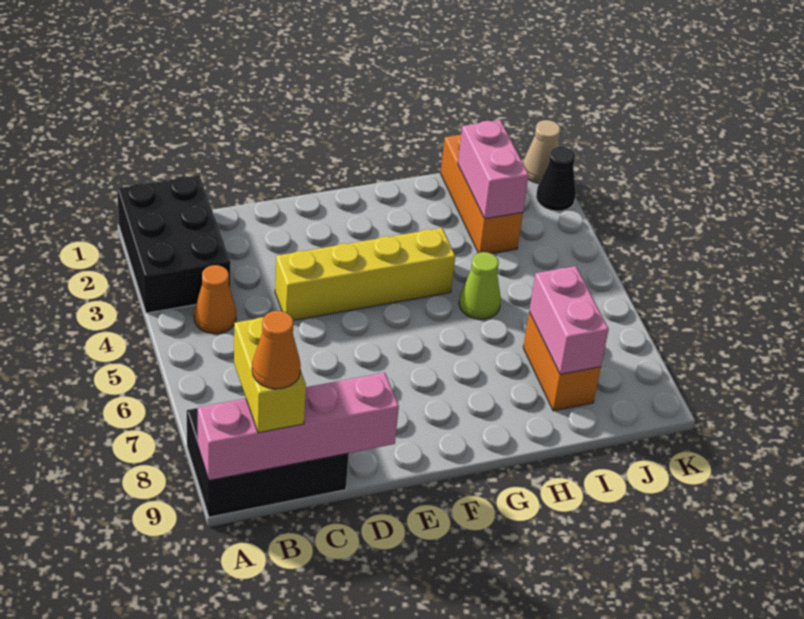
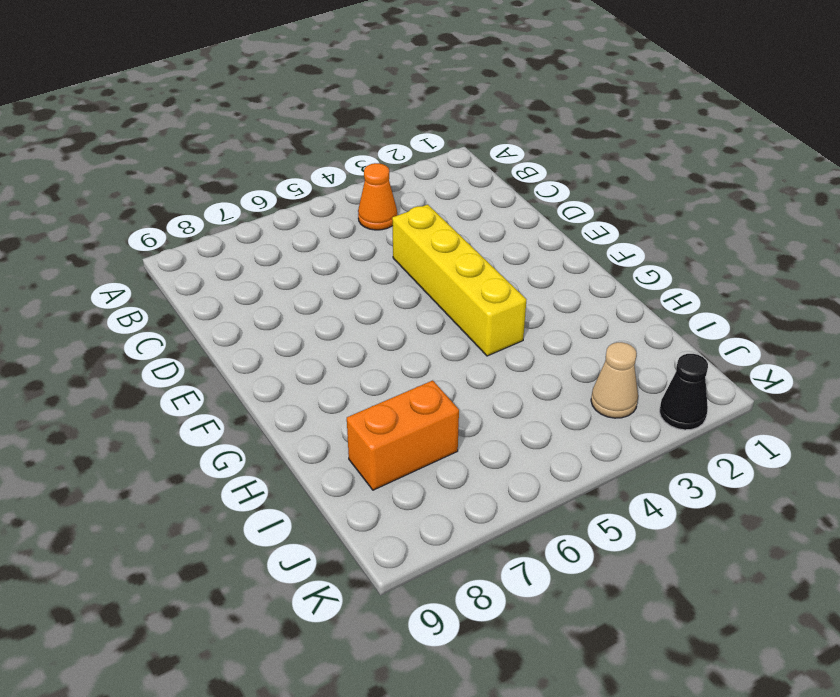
tan 1x1 cone [591,342,638,418] -> tan 1x1 cone moved to [523,120,560,183]
none -> black 2x3 brick [117,175,231,313]
none -> black 2x3 brick [187,408,349,517]
none -> lime 1x1 cone [459,252,501,319]

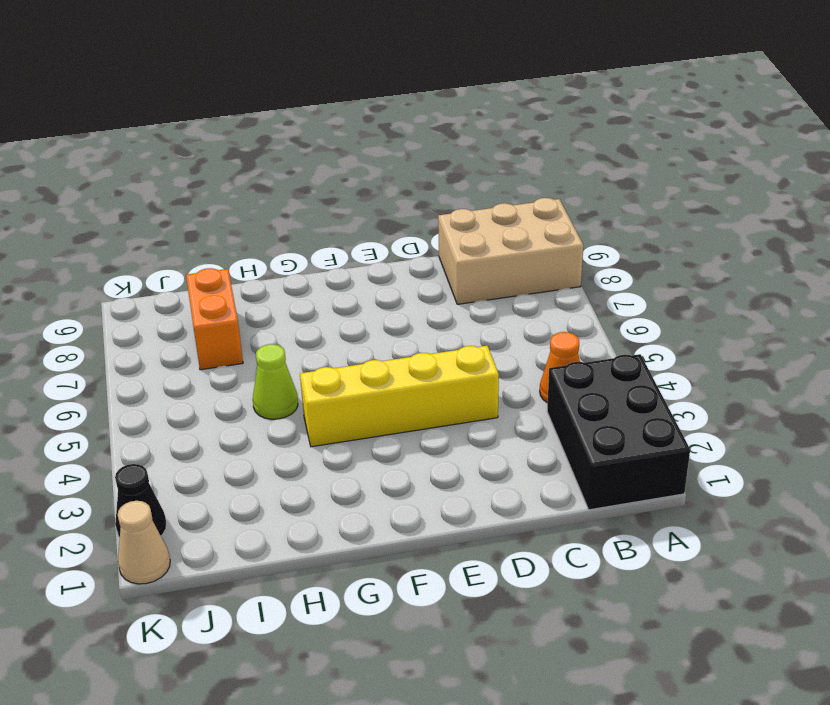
tan 2x3 brick [438,198,583,304] -> black 2x3 brick [187,408,349,517]
none -> orange 1x3 brick [441,135,523,254]
none -> pink 1x4 brick [198,373,399,480]
none -> pink 1x2 brick [458,120,529,219]

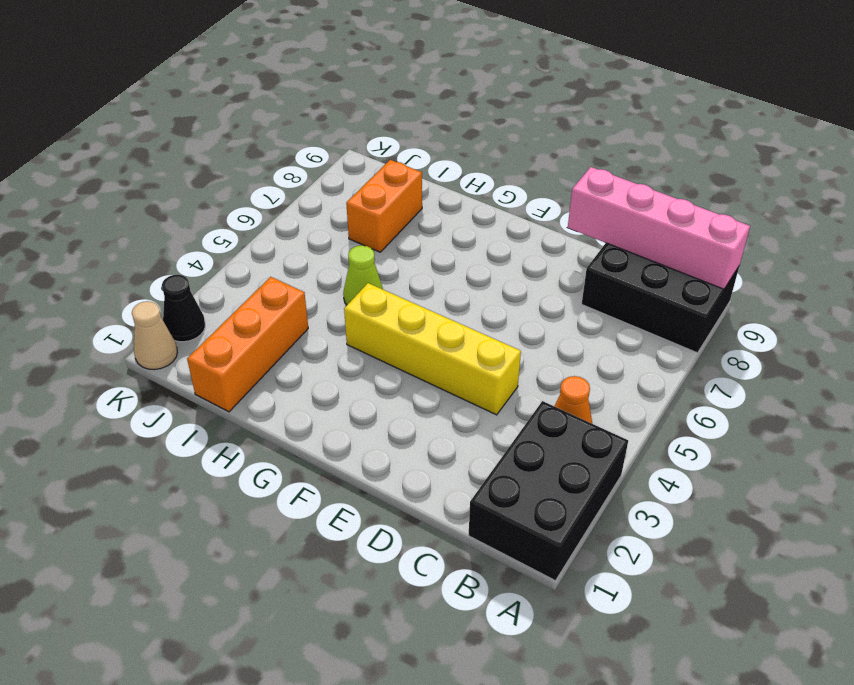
none -> pink 1x2 brick [458,120,529,219]
none -> pink 1x2 brick [529,266,609,374]
none -> yellow 1x2 brick [234,317,306,433]

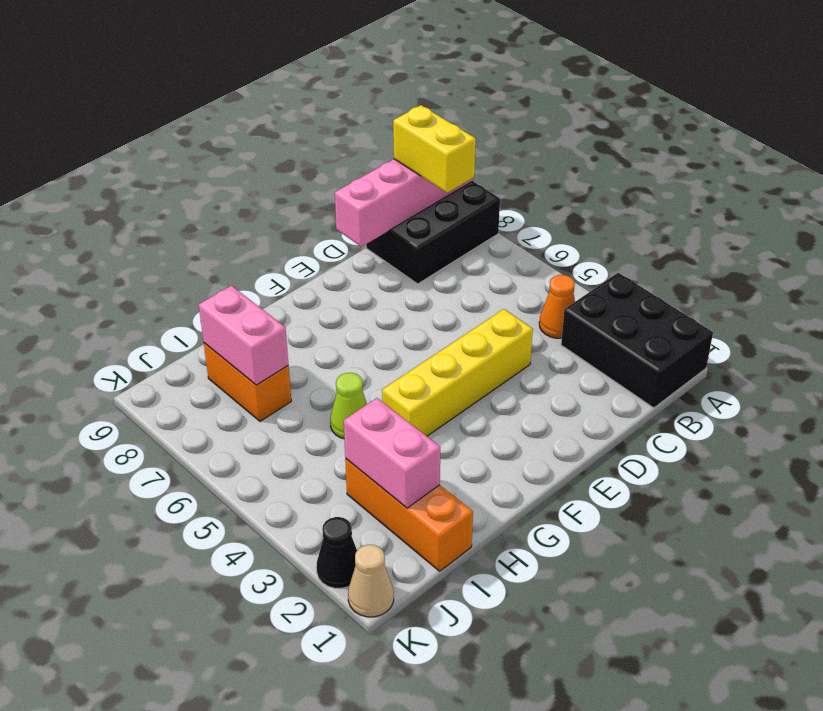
none -> orange 1x1 cone [252,311,301,389]

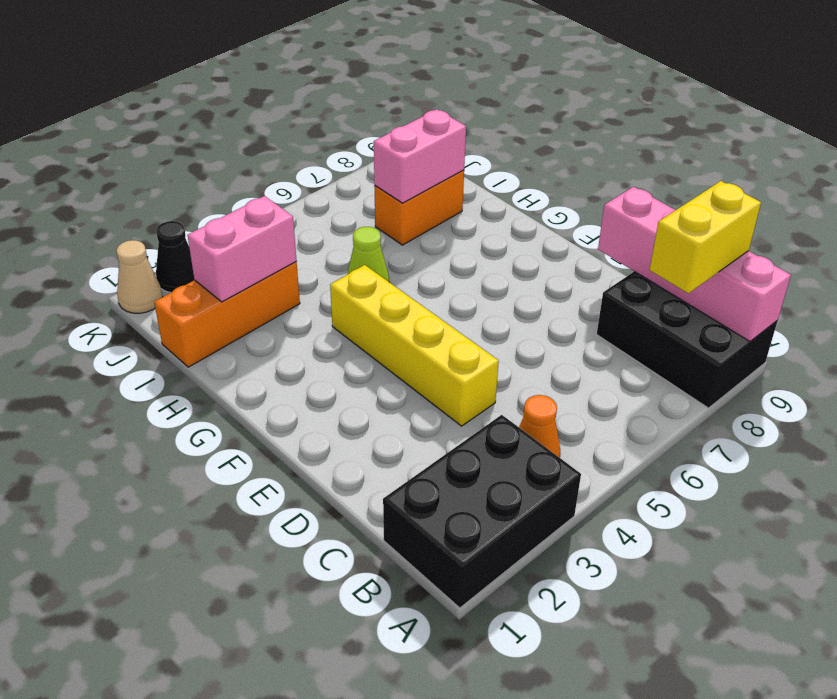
none -> orange 1x1 cone [252,311,301,389]

